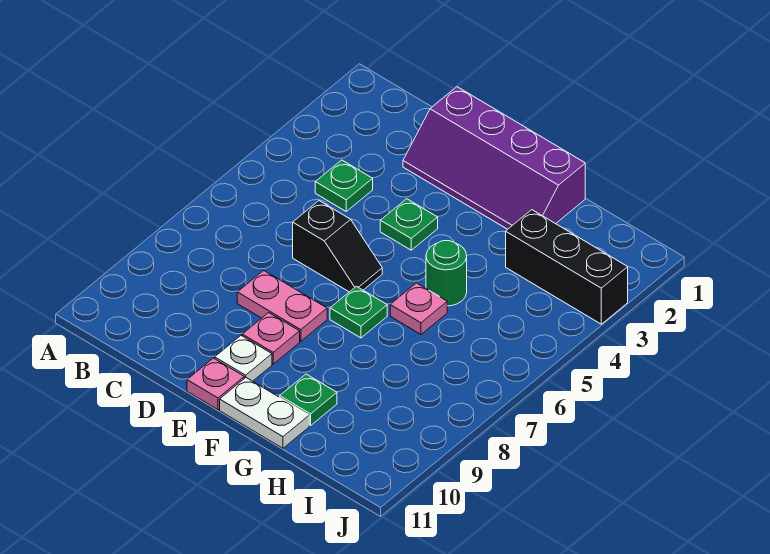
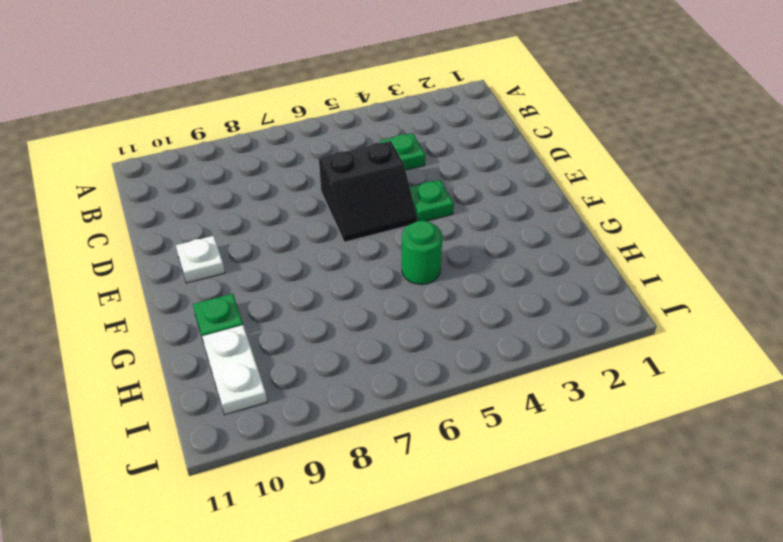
black 2x2 slope [319,141,417,242] -> black 1x2 slope [293,201,382,292]
white 1x2 plate [202,325,267,415] -> white 1x2 plate moved to [220,378,309,448]
none -> purple 2x4 slope [403,87,585,229]
none -> pink 1x2 plate [237,271,327,341]
none -> pink 1x1 plate [242,313,300,364]

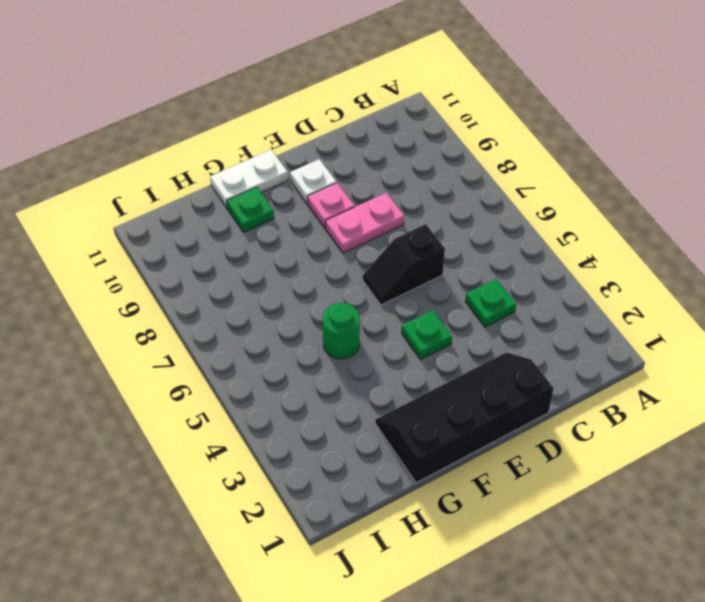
black 2x4 slope [375,352,554,483] -> purple 2x4 slope [403,87,585,229]
none -> pink 1x1 plate [187,358,244,410]
none -> green 1x1 plate [330,286,387,338]
none -> pink 1x1 plate [390,283,447,334]

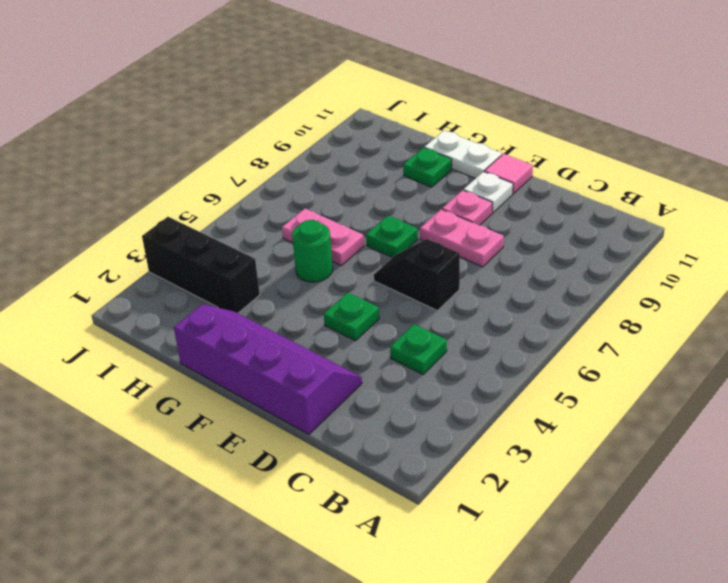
pink 1x1 tile [484,154,533,194] -> pink 1x1 plate [187,358,244,410]
pink 1x2 plate [282,209,364,265] -> pink 1x1 plate [390,283,447,334]

